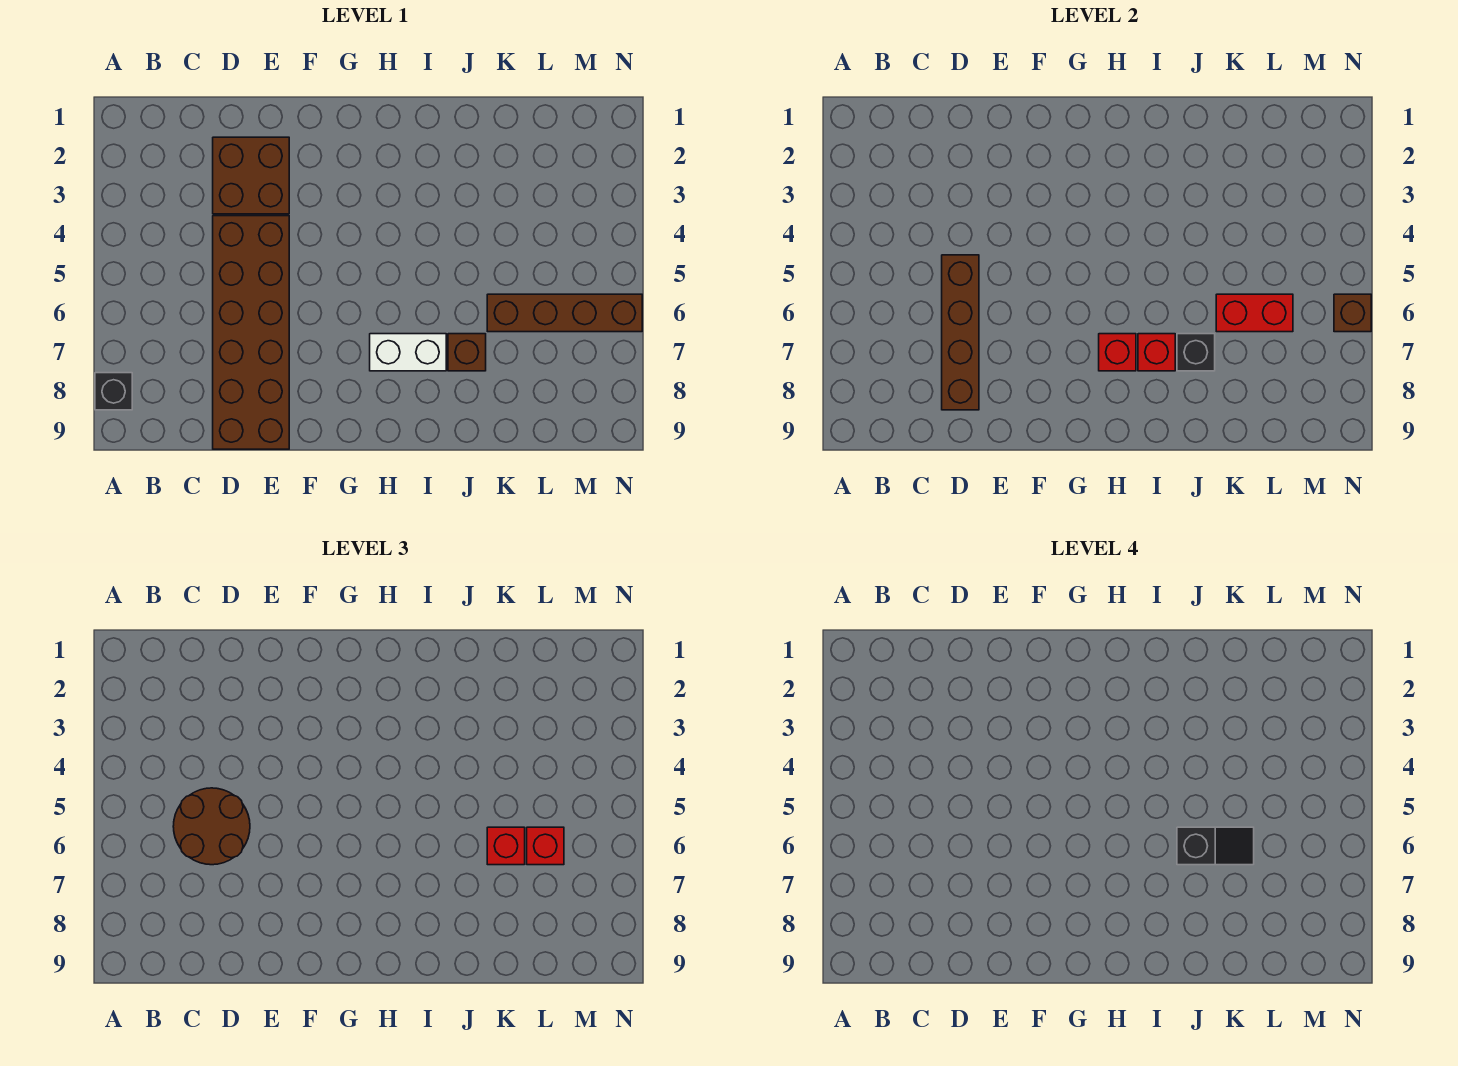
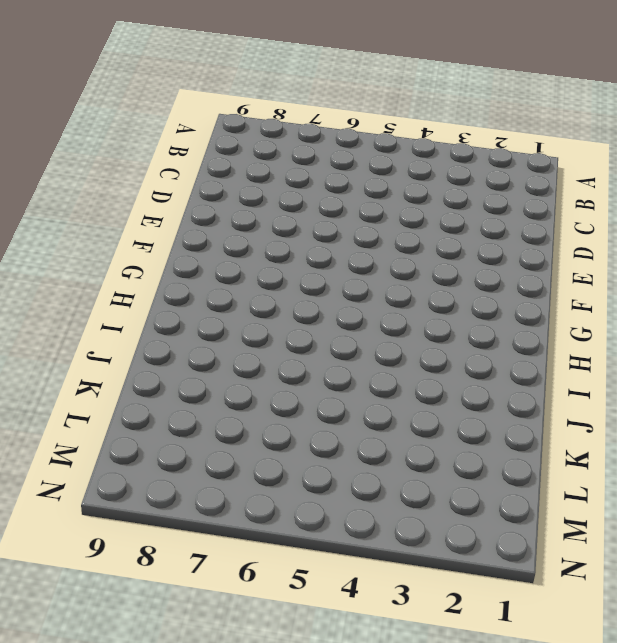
none -> black 1x1 brick [95,373,132,410]
none -> brown 2x2 brick [213,137,289,214]
none -> brown 2x6 brick [213,216,289,449]

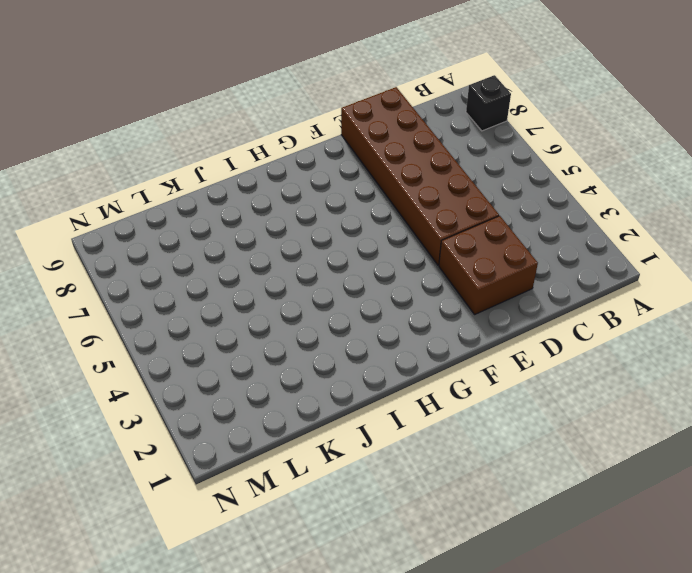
none -> white 1x2 brick [370,334,446,371]
none -> brown 1x1 brick [448,334,486,371]
none -> brown 1x4 brick [487,294,642,332]

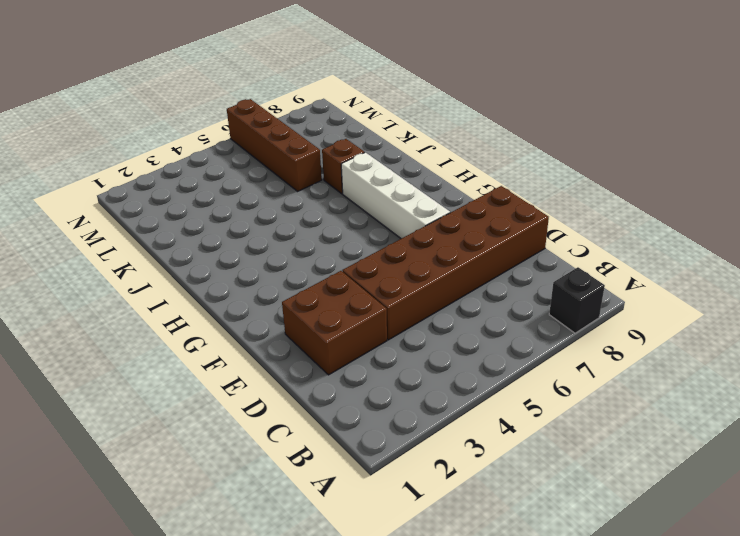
white 1x4 brick [341,152,450,239] -> white 1x2 brick [370,334,446,371]
none -> brown 1x4 brick [942,255,979,410]
none -> red 1x1 brick [1099,334,1136,371]
none -> red 1x1 brick [1138,334,1175,371]

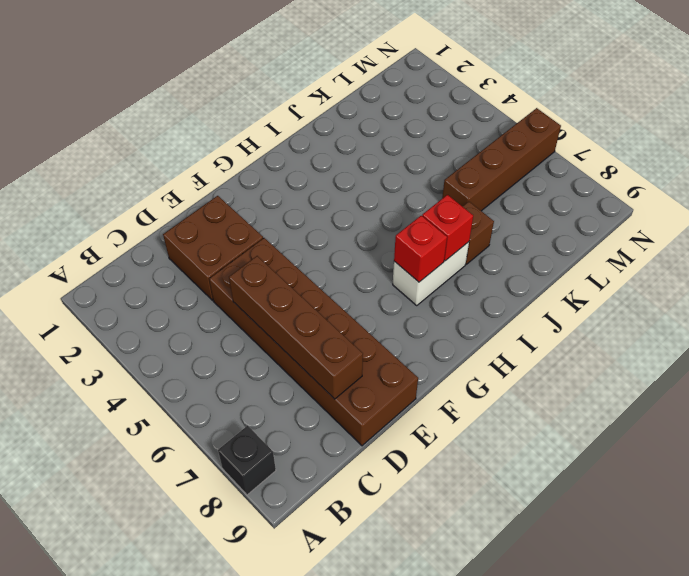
none -> black 1x1 brick [1177,334,1215,371]
none -> red 1x2 brick [1216,294,1293,332]
none -> brown 1x1 brick [1334,294,1371,332]

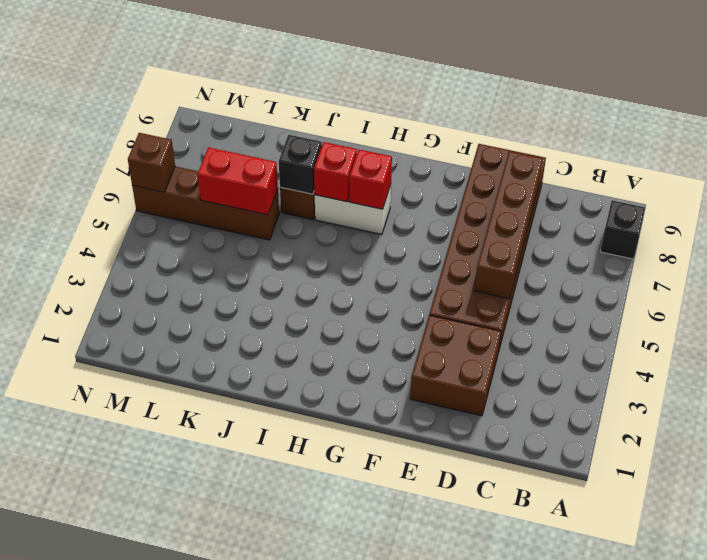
none -> brown 2x2 round brick [173,788,250,865]
none -> red 1x1 brick [487,827,525,865]
none -> red 1x1 brick [527,827,564,865]

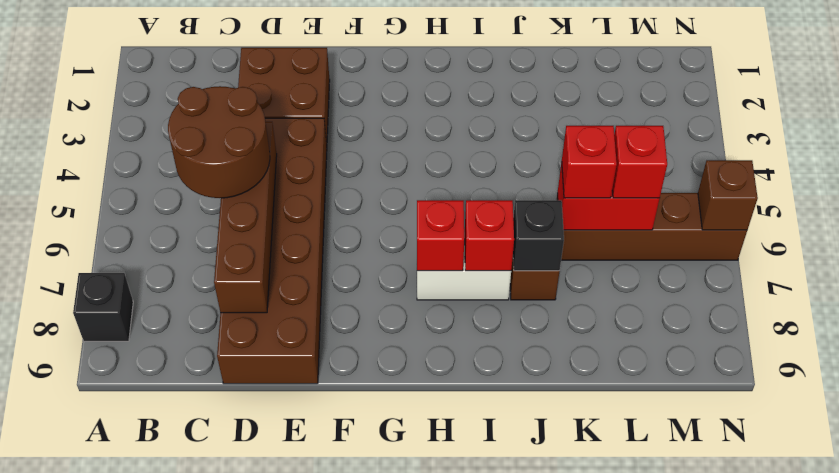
none -> black 1x2 slope [1177,827,1254,865]

